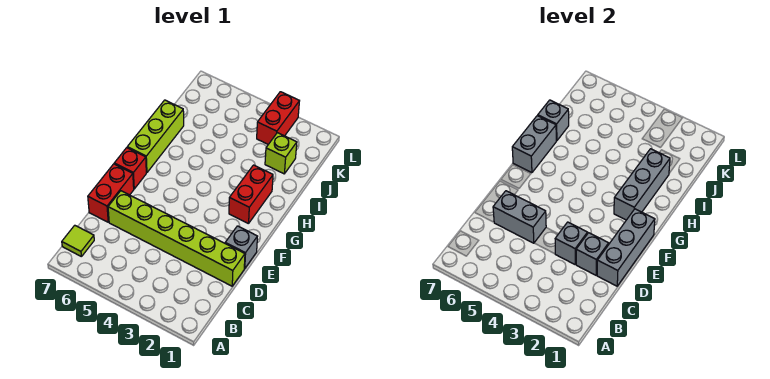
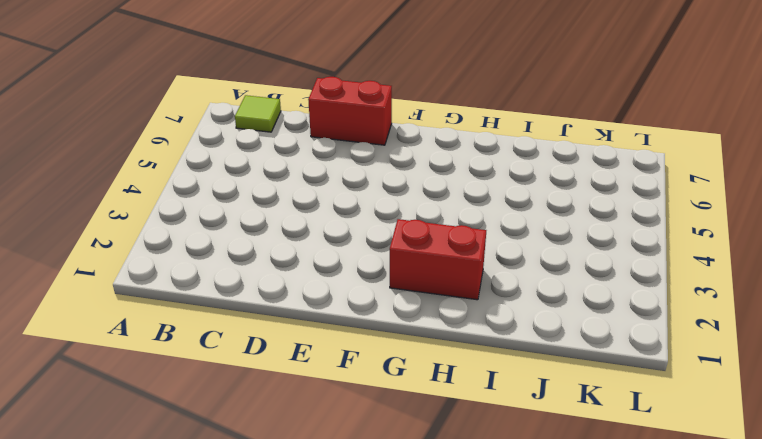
none -> lime 1x6 brick [108,191,245,286]
none -> grey 1x1 brick [225,226,257,269]
none -> red 1x1 brick [114,148,146,189]

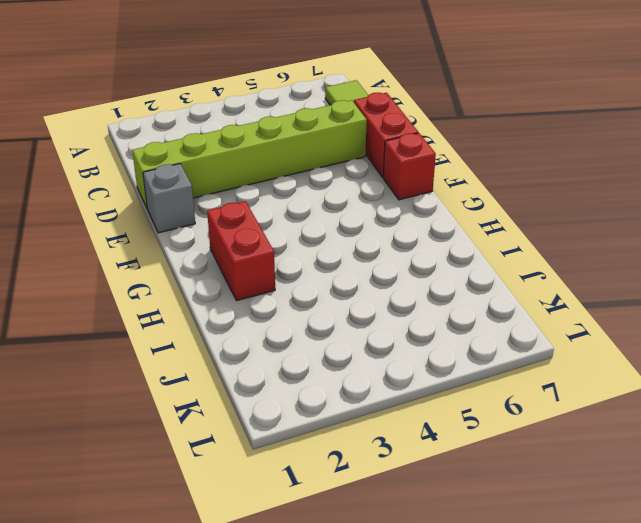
none -> lime 1x3 brick [127,100,184,173]
none -> lime 1x1 brick [265,133,297,174]
none -> red 1x2 brick [257,92,299,144]

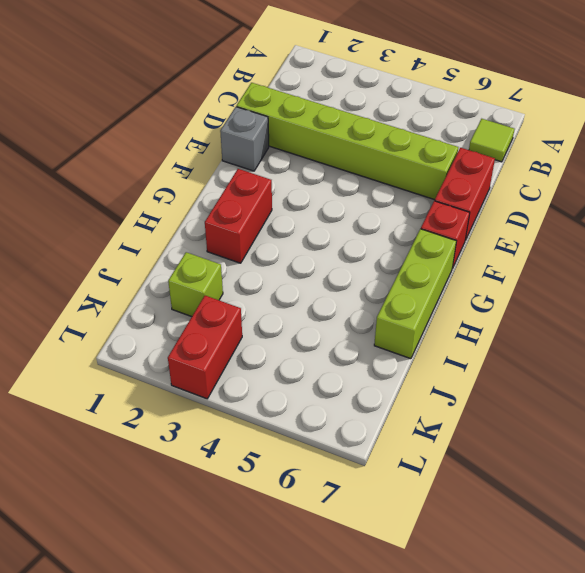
none -> grey 1x3 brick [597,209,655,286]
none -> grey 1x1 brick [576,233,609,275]
none -> grey 1x1 brick [555,222,587,264]

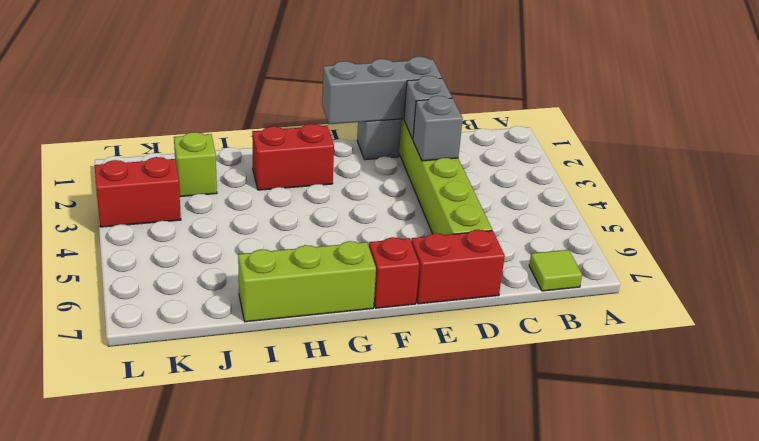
none -> grey 1x2 brick [493,191,546,243]
none -> grey 1x3 brick [614,149,670,220]
none -> grey 1x2 brick [512,116,556,173]

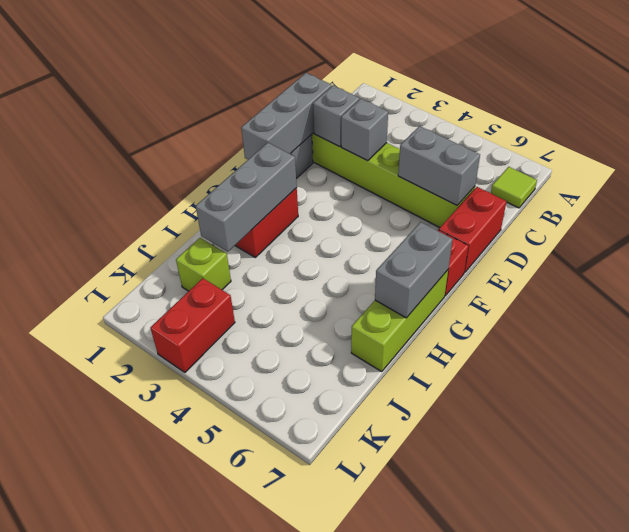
none -> grey 1x1 brick [538,100,569,141]

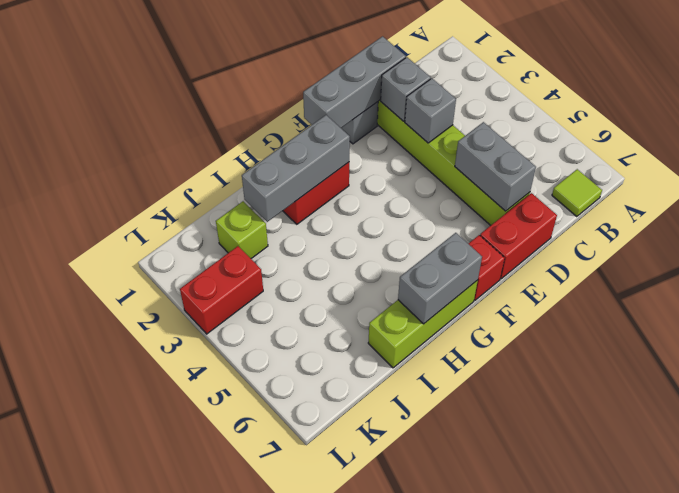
none -> grey 1x1 brick [538,100,569,141]

